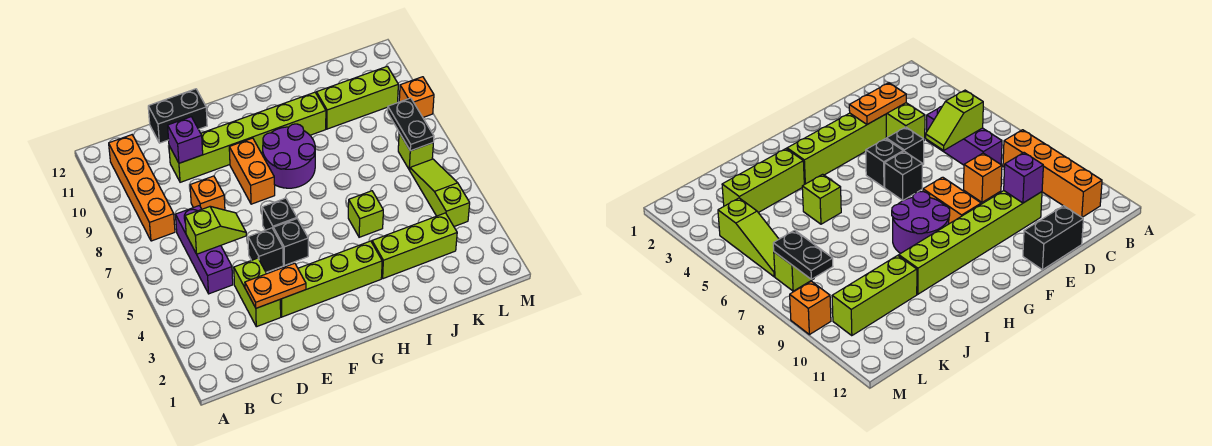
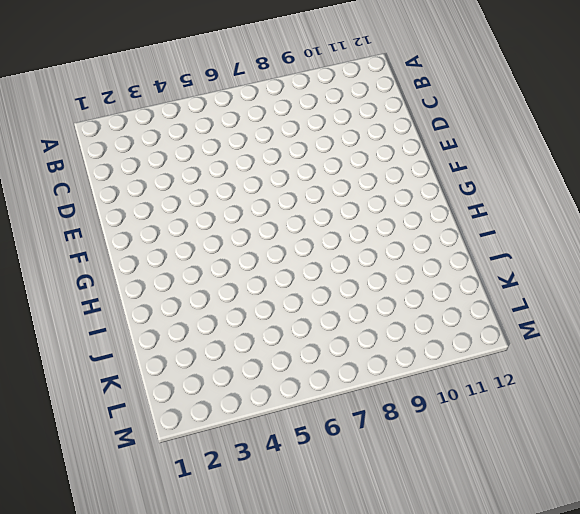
none -> orange 1x4 brick [109,135,175,241]
none -> purple 1x3 brick [176,206,233,294]
none -> lime 1x2 brick [234,258,281,327]

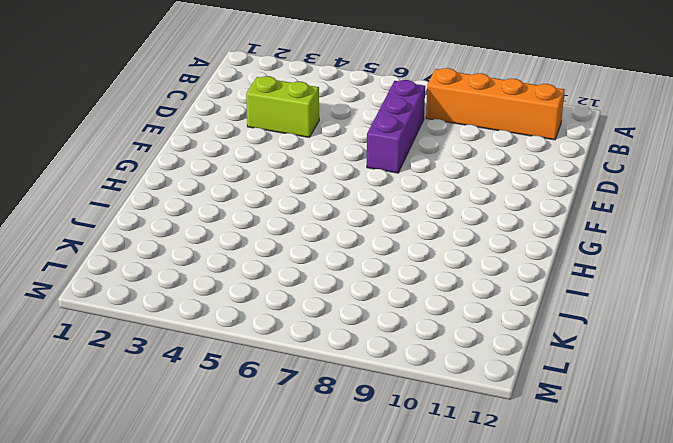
purple 1x3 brick [367,80,425,173] -> purple 1x3 brick turned to [176,206,233,294]
none -> orange 1x1 brick [190,176,225,210]
none -> lime 1x6 brick [169,92,326,182]
none -> black 1x2 brick [148,89,207,143]

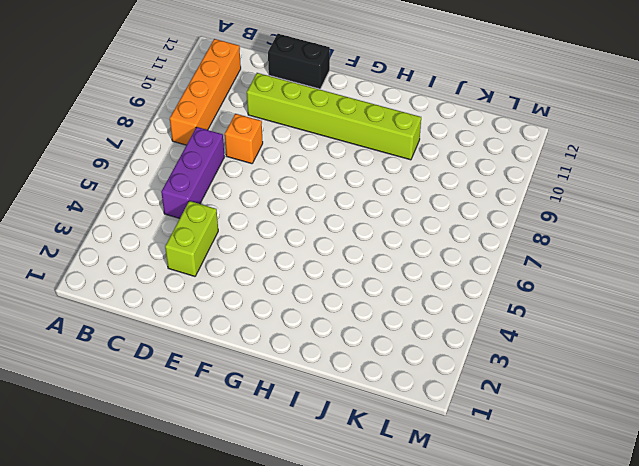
none -> lime 1x4 brick [280,241,382,317]
none -> black 1x1 brick [248,228,283,272]
none -> black 1x1 brick [273,219,308,265]

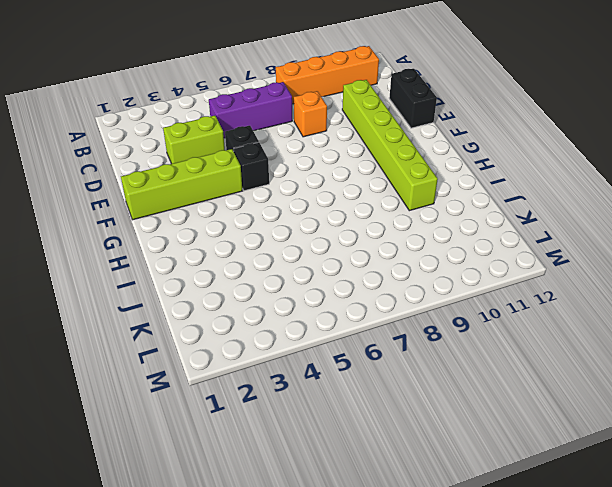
lime 1x4 brick [121,149,242,220] -> lime 1x4 brick turned to [280,241,382,317]
none -> black 1x1 brick [262,198,297,230]
none -> orange 1x2 brick [229,138,275,204]
none -> purple 2x2 round brick [263,124,315,188]

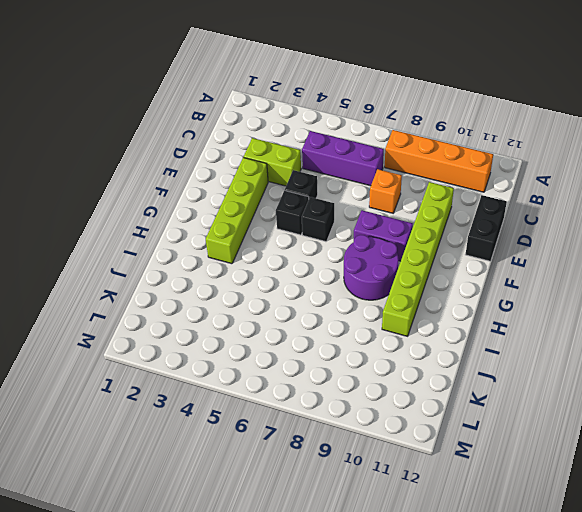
purple 1x2 brick [354,210,413,261] -> orange 1x2 brick [229,138,275,204]
none -> lime 1x3 brick [372,213,457,279]
none -> lime 1x1 brick [348,191,383,237]
none -> lime 1x3 brick [316,66,398,129]

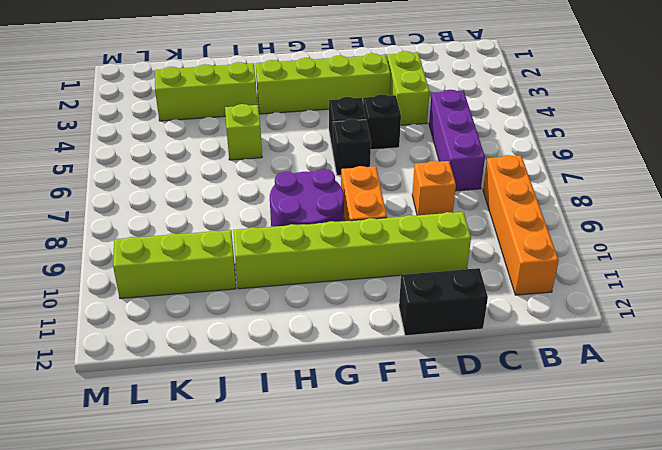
none -> lime 1x3 slope [410,159,470,226]
none -> lime 1x1 brick [398,133,433,170]
none -> orange 1x1 brick [399,77,434,117]

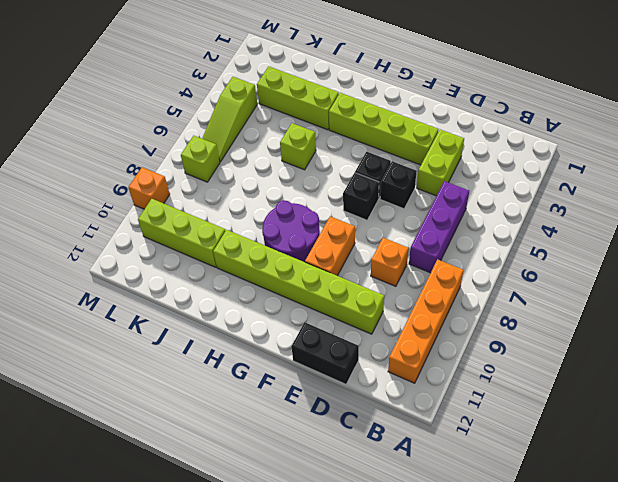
none -> lime 1x2 slope [185,207,246,254]
none -> orange 1x2 plate [245,263,306,308]
none -> purple 1x1 brick [168,117,203,163]

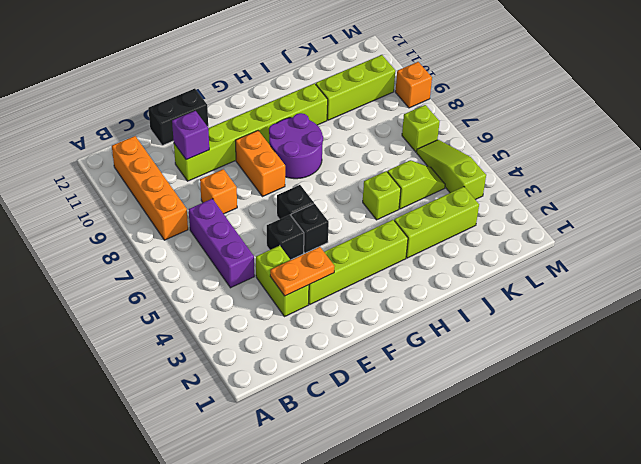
lime 1x2 slope [387,160,445,209] -> lime 1x2 slope moved to [185,207,246,254]
none -> black 1x2 plate [388,98,434,151]

